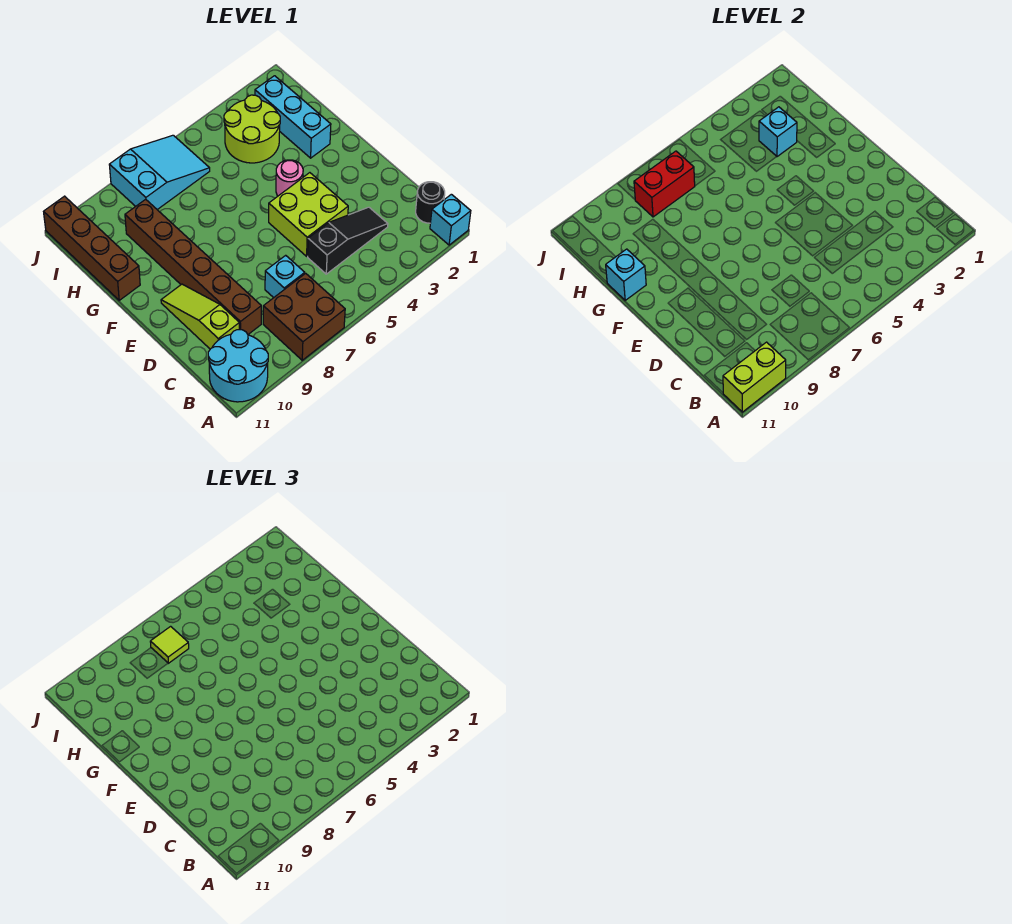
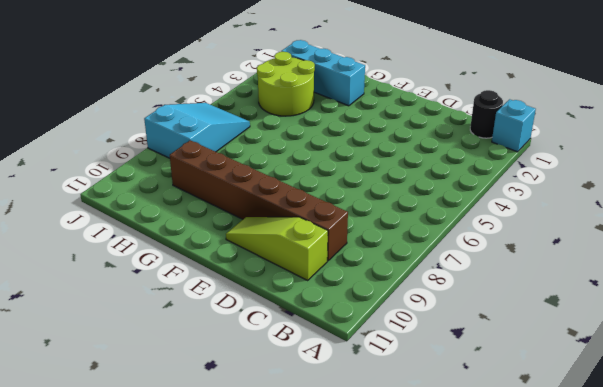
none -> brown 2x2 brick [263,273,345,360]
none -> cyan 2x2 round brick [208,330,268,402]
none -> black 1x3 slope [308,207,388,274]

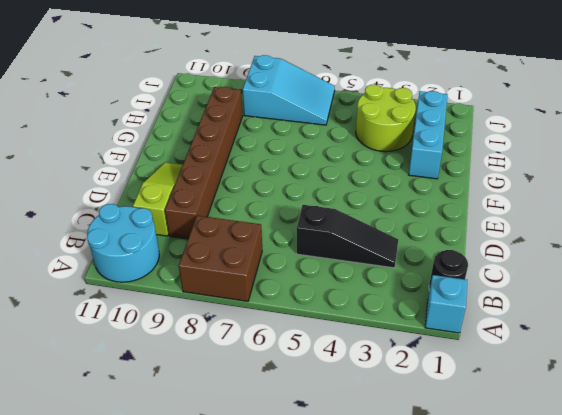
none -> cyan 1x1 brick [265,255,305,298]
none -> lime 2x2 brick [269,173,348,256]
none -> pink 1x1 round brick [276,160,303,196]

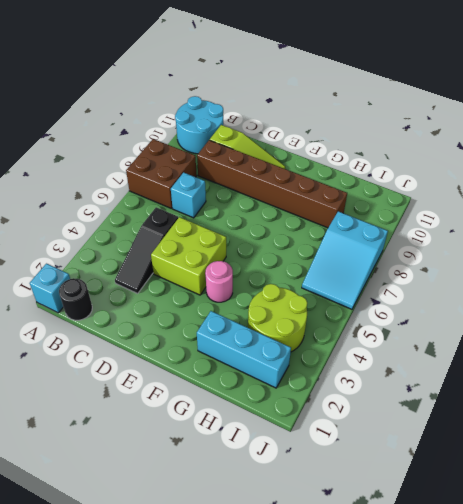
none -> brown 1x4 brick [44,196,140,300]
none -> lime 1x2 brick [723,342,786,412]
none -> cyan 1x1 brick [606,249,646,300]

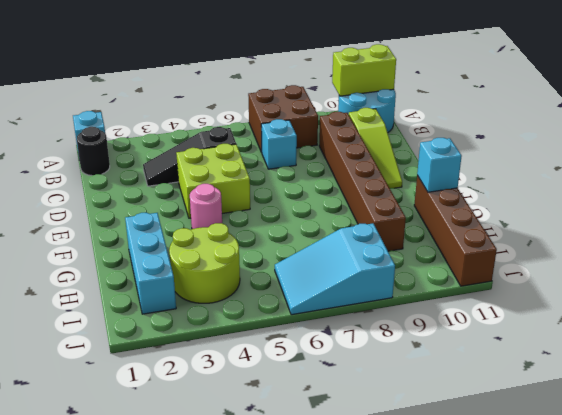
none -> cyan 1x1 brick [759,107,797,157]
none -> red 1x2 brick [634,151,695,217]
none -> lime 1x1 tile [150,626,189,663]

